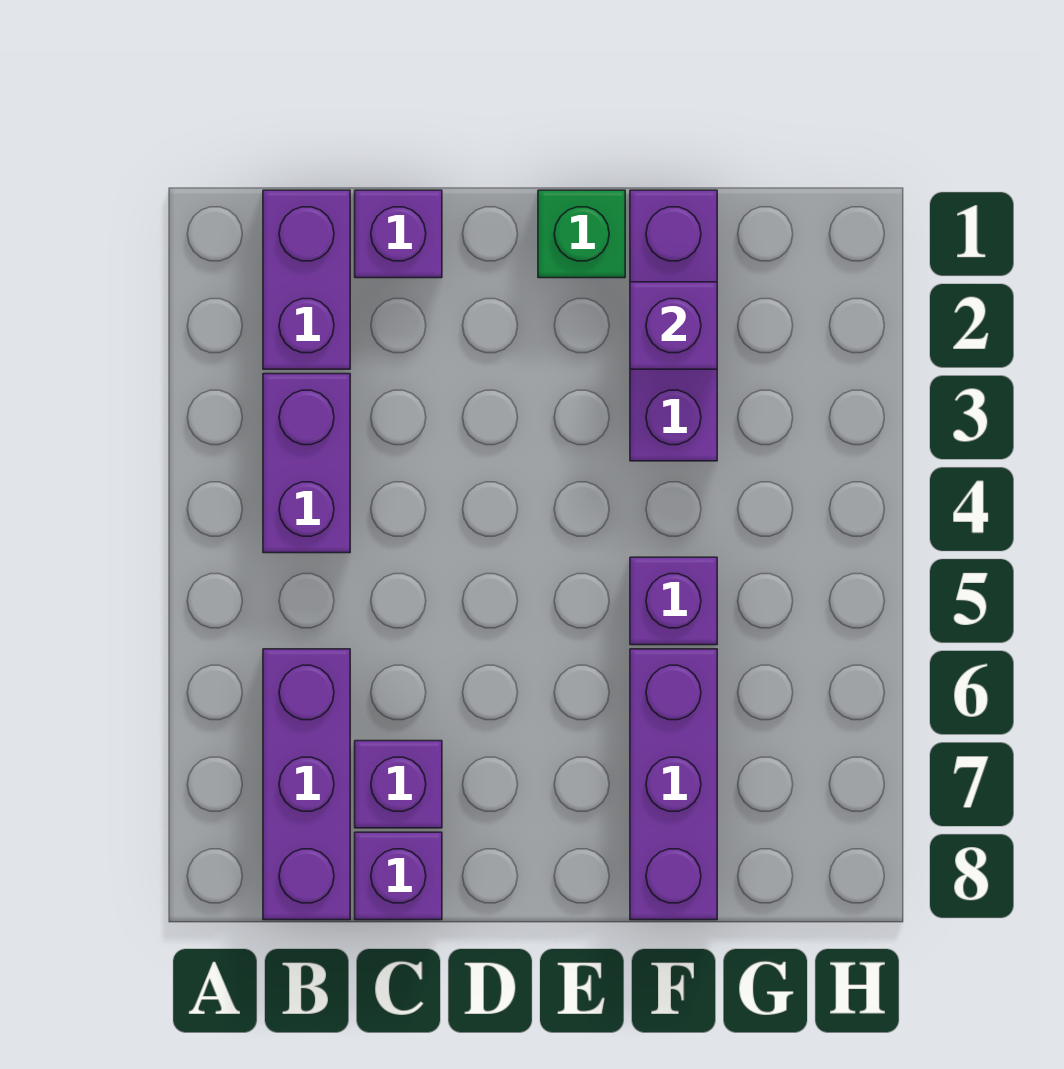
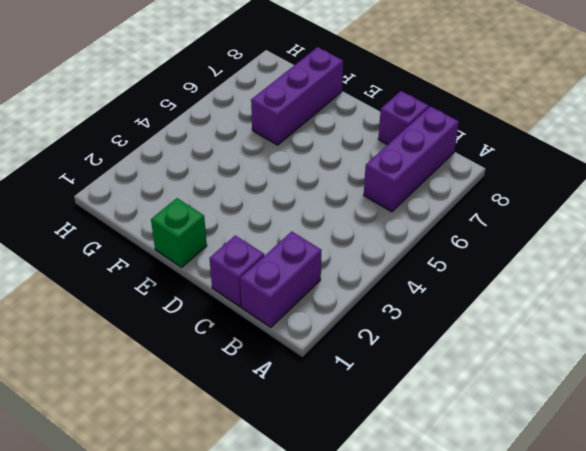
none -> purple 1x2 brick [263,374,350,553]
none -> purple 1x1 brick [355,741,442,828]

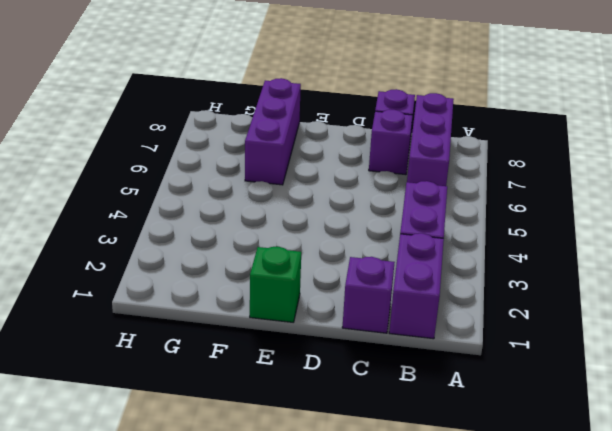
none -> purple 1x3 brick [630,190,717,461]
none -> purple 1x1 brick [630,557,717,645]

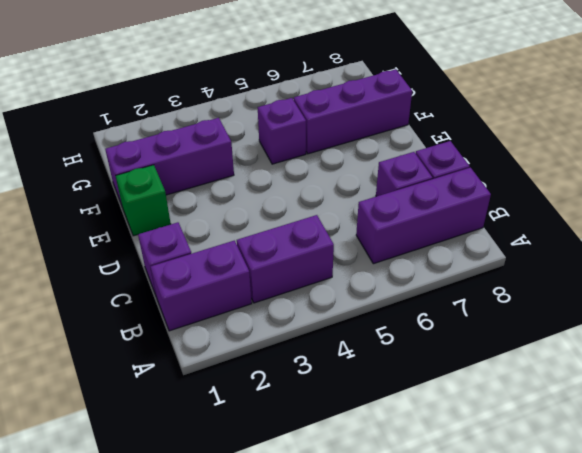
none -> purple 1x1 brick [630,282,717,369]

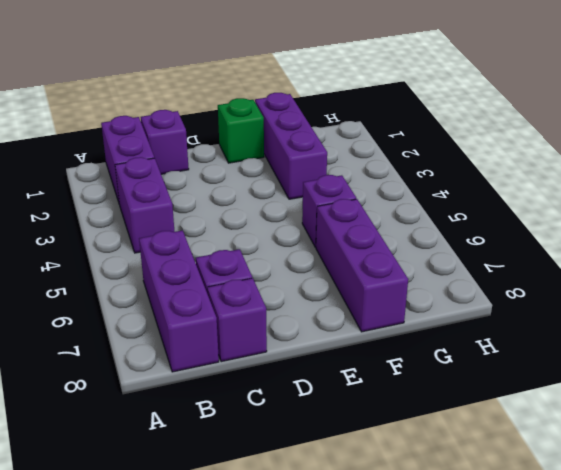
none -> purple 1x1 brick [630,282,717,369]

